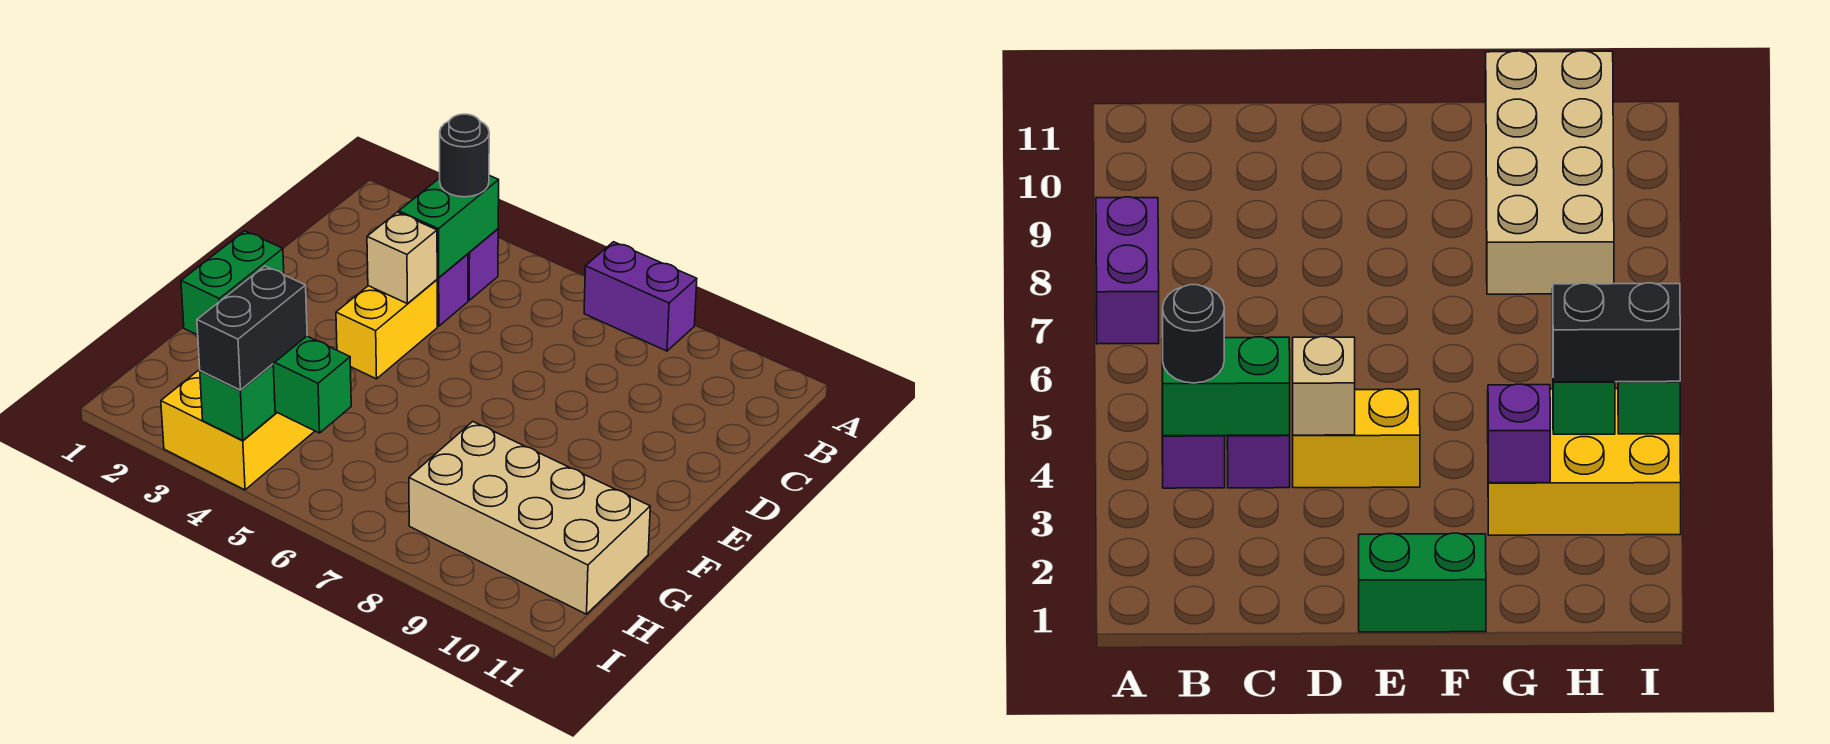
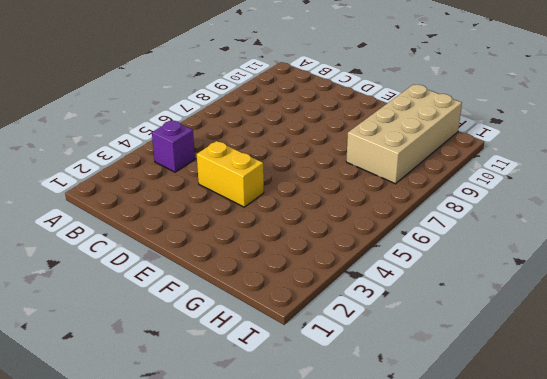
none -> purple 1x2 brick [584,242,697,351]
none -> purple 1x1 brick [437,254,468,326]
none -> green 1x2 brick [181,231,284,335]

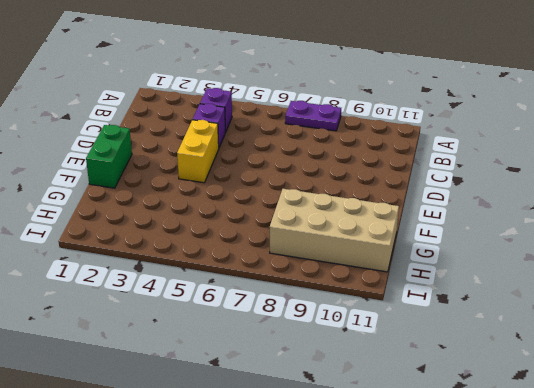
purple 1x2 plate [285,101,341,131] -> purple 1x2 brick [584,242,697,351]
none -> yellow 2x3 brick [161,369,314,490]
none -> green 1x2 brick [399,176,499,278]
none -> tan 1x1 brick [367,212,437,304]

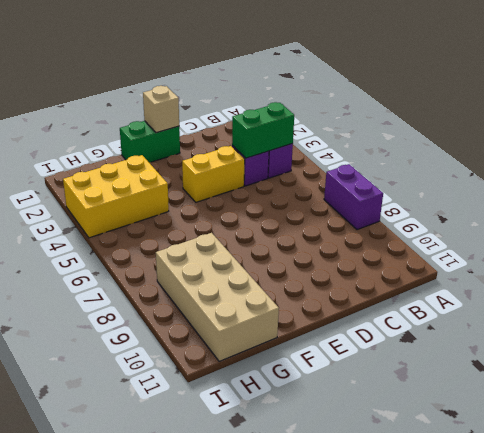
tan 1x1 brick [143,86,179,133] -> tan 1x1 brick moved to [367,212,437,304]
none -> purple 1x1 brick [1488,384,1550,483]
none -> green 1x2 brick [273,336,351,433]
none -> green 1x1 brick [200,364,275,440]

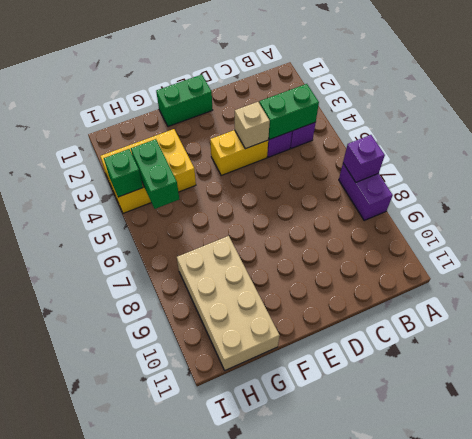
purple 1x1 brick [343,135,385,182] -> purple 1x1 brick moved to [1488,384,1550,483]
none -> black 1x1 round brick [440,114,489,197]
none -> black 1x2 brick [197,266,307,390]

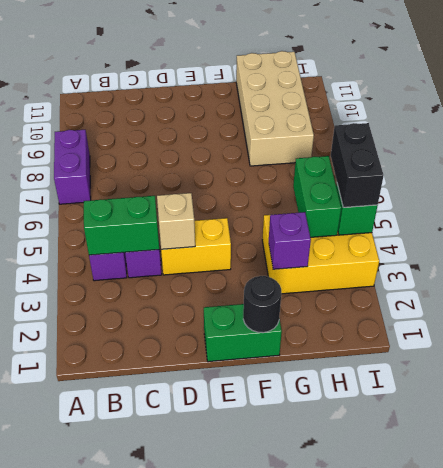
black 1x1 round brick [243,276,281,333] -> black 1x1 round brick moved to [440,114,489,197]
black 1x2 brick [331,123,384,207] -> black 1x2 brick turned to [197,266,307,390]

